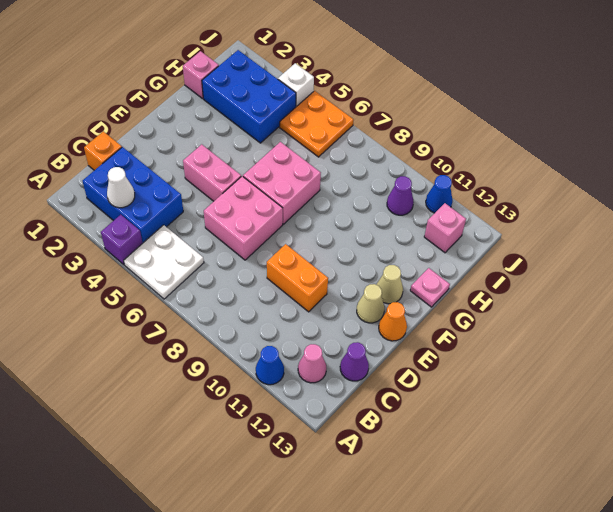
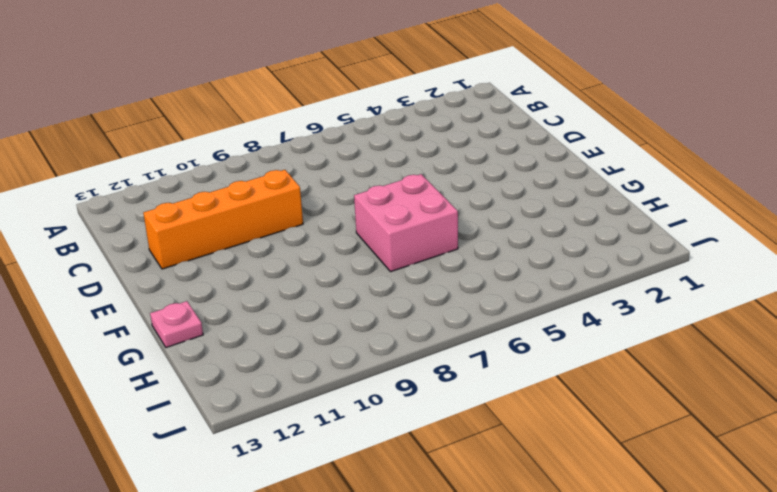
orange 1x4 brick [143,170,303,269] -> orange 1x2 brick [267,244,328,312]
none -> purple 1x1 brick [101,215,143,265]
none -> white 2x2 plate [124,225,204,299]
none -> blue 1x1 cone [256,346,284,385]

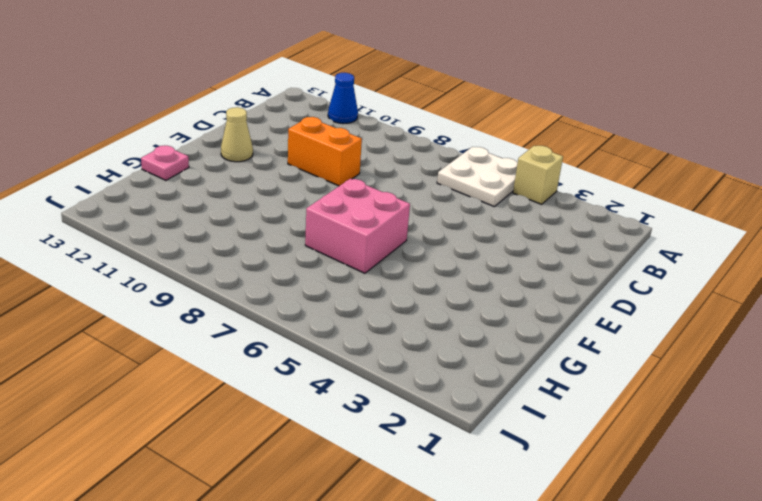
tan 1x1 brick [513,146,563,204] -> purple 1x1 brick [101,215,143,265]
none -> blue 2x3 brick [83,147,183,243]
none -> pink 1x1 cone [298,344,327,383]
none -> orange 1x1 brick [84,131,122,170]

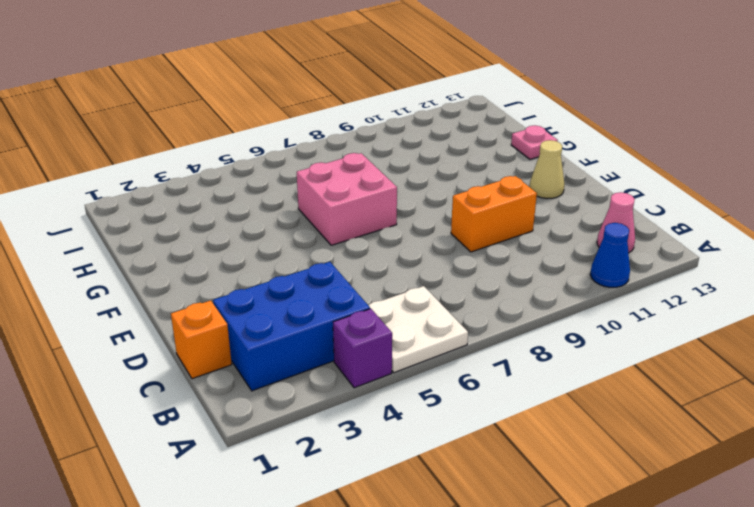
none -> purple 1x1 cone [340,342,369,381]
none -> pink 2x2 brick [204,176,283,260]
none -> pink 1x2 brick [183,144,241,201]

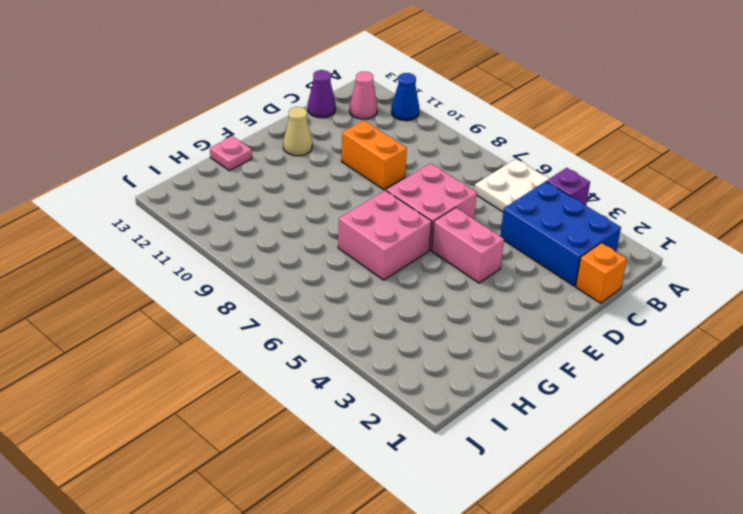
none -> orange 1x1 cone [379,302,407,341]
none -> tan 1x1 cone [377,265,403,304]
none -> pink 1x1 brick [183,51,219,99]

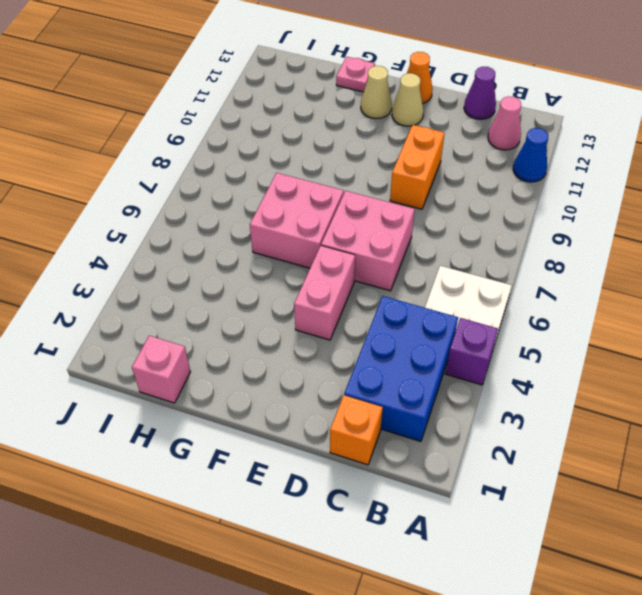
none -> blue 2x3 brick [202,50,296,143]
none -> orange 2x2 plate [280,91,353,157]
none -> purple 1x1 cone [387,176,414,215]

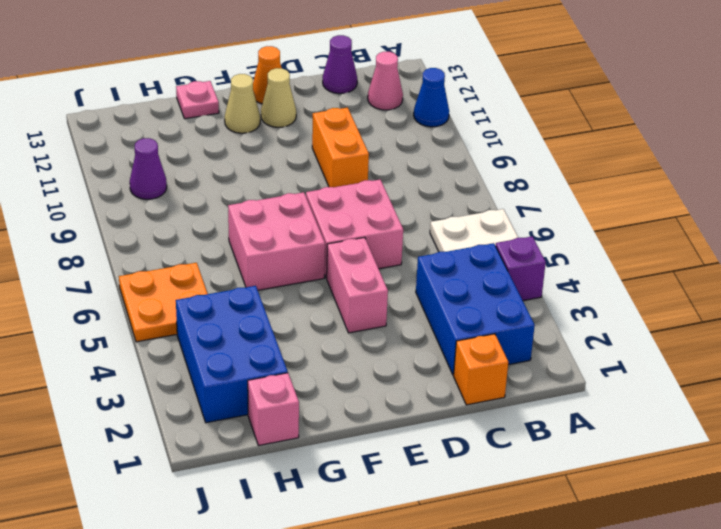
none -> pink 1x1 brick [424,203,466,253]
none -> white 1x1 brick [278,63,314,107]
none -> blue 1x1 cone [426,175,452,213]

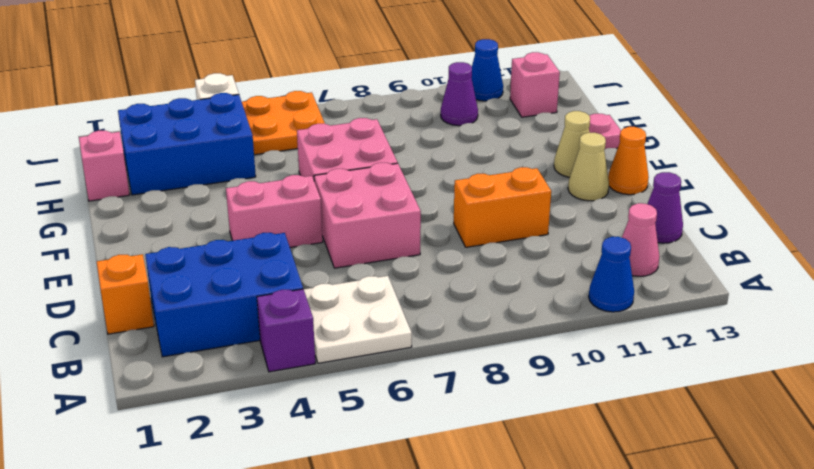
none -> white 1x1 cone [107,167,135,208]

